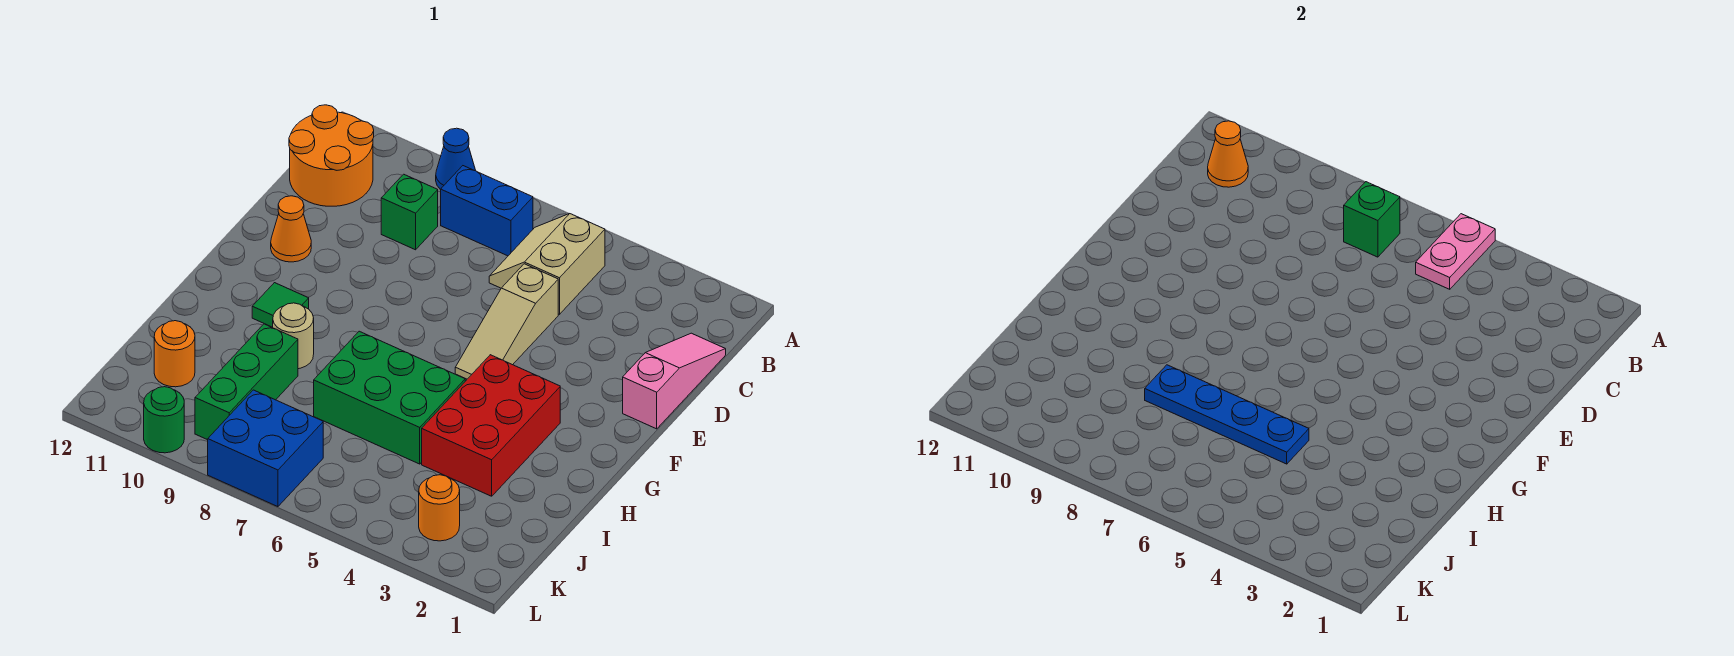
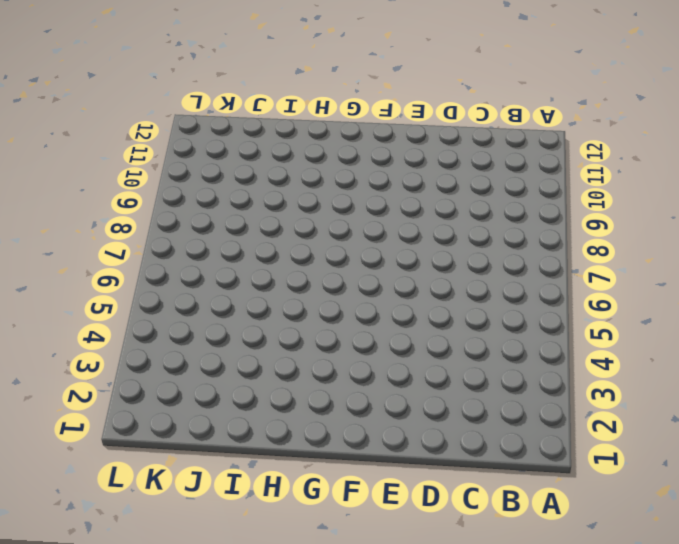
none -> blue 1x1 cone [436,128,476,190]
none -> tan 2x2 slope [489,214,605,314]
none -> blue 1x2 brick [441,166,533,256]

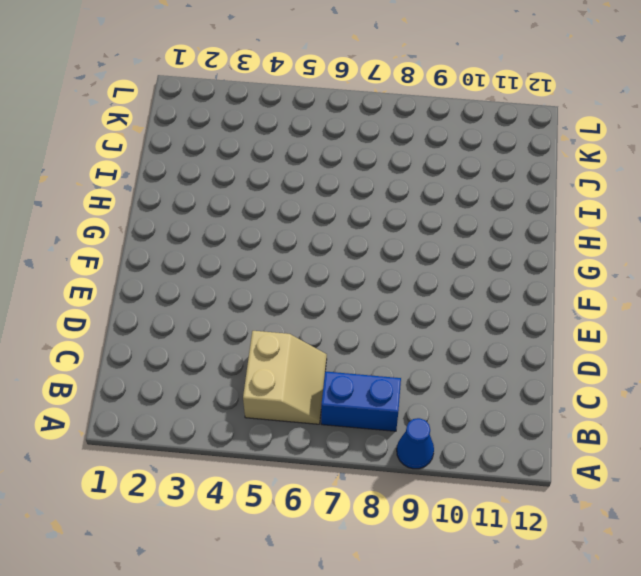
none -> orange 2x2 round brick [289,105,374,206]
none -> pink 1x3 slope [623,333,726,429]
none -> green 1x1 brick [381,174,438,250]

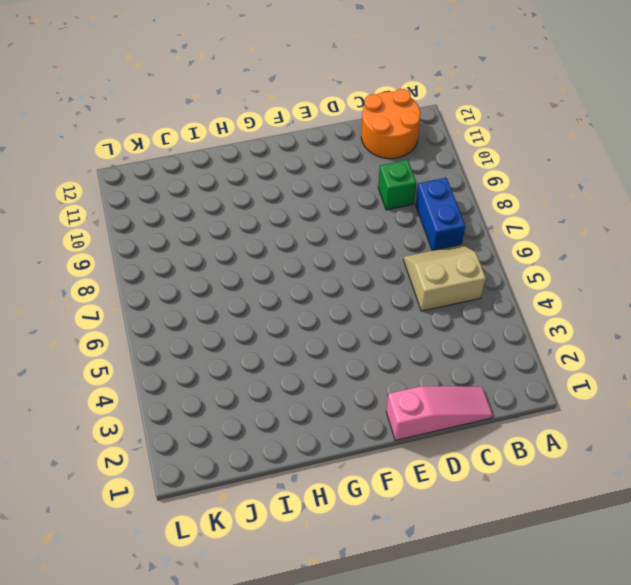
none -> blue 1x1 cone [436,128,476,190]
none -> tan 1x3 slope [455,264,558,379]
none -> orange 1x1 cone [271,196,311,262]

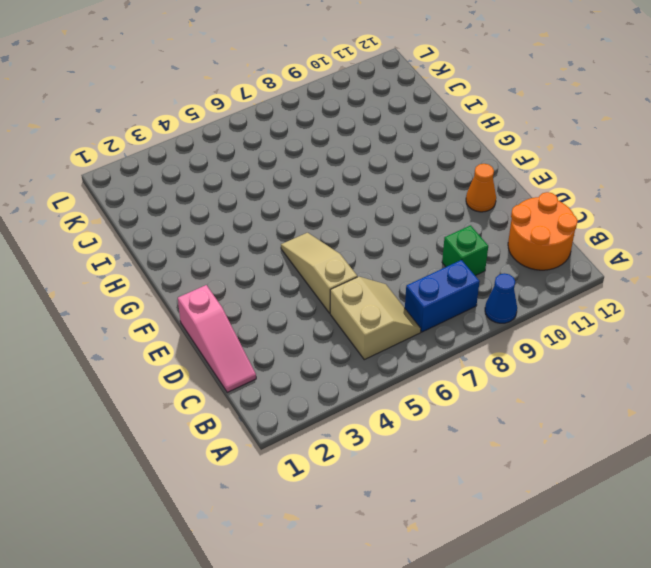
none -> red 2x3 brick [422,355,560,496]
none -> green 1x1 tile [252,283,309,327]
none -> green 2x3 brick [314,331,465,464]

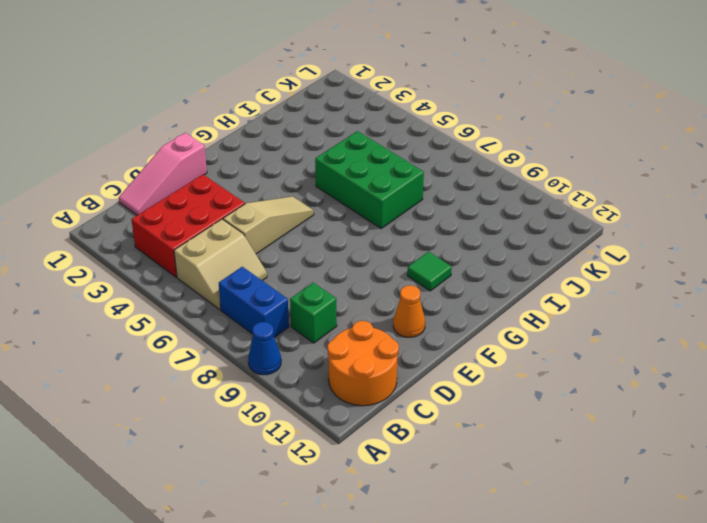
red 2x3 brick [131,175,245,277] -> red 2x3 brick moved to [422,355,560,496]
none -> tan 1x1 round brick [273,303,314,369]
none -> green 1x3 brick [195,324,298,440]
none -> orange 1x1 round brick [154,321,195,387]

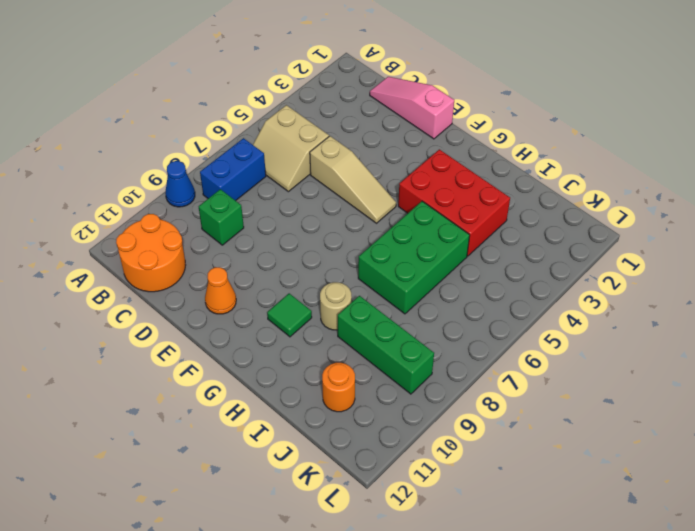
none -> orange 1x1 round brick [419,475,460,541]
none -> blue 2x2 brick [208,390,323,507]
none -> green 1x1 round brick [144,387,184,453]

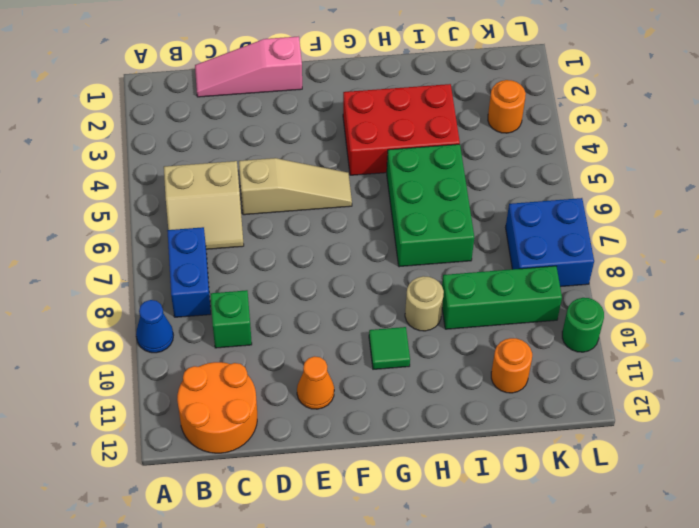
none -> pink 1x2 plate [1416,214,1495,289]
none -> green 1x1 brick [1344,182,1400,257]
none -> orange 1x1 cone [1208,121,1248,187]

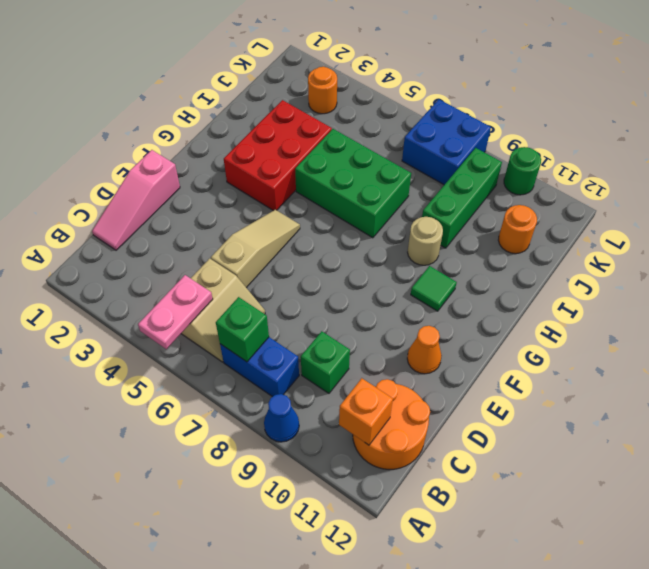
orange 1x1 brick [339,378,393,445] -> orange 1x1 cone [1208,121,1248,187]
none -> blue 1x4 plate [1145,365,1309,464]

